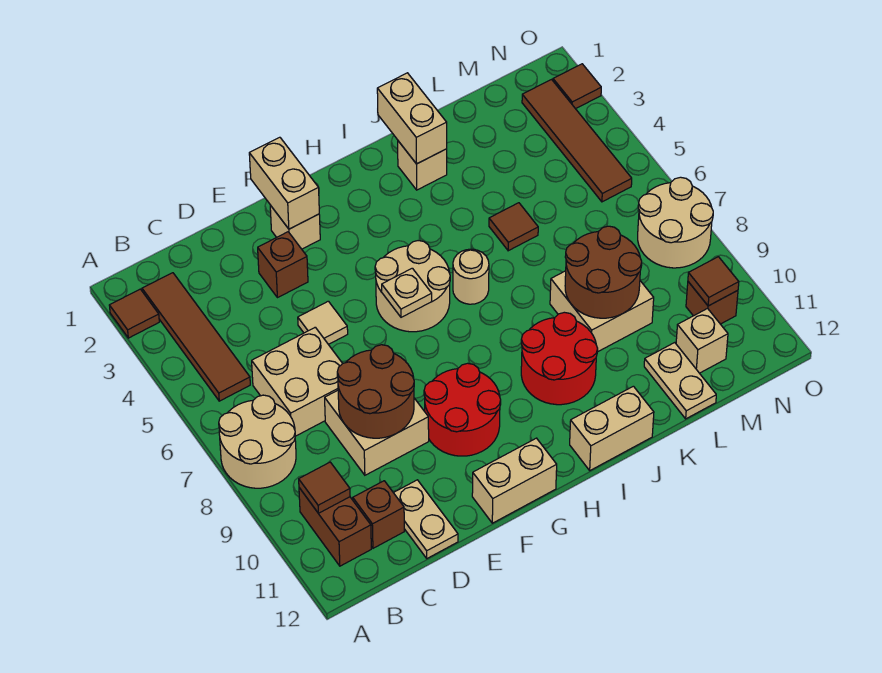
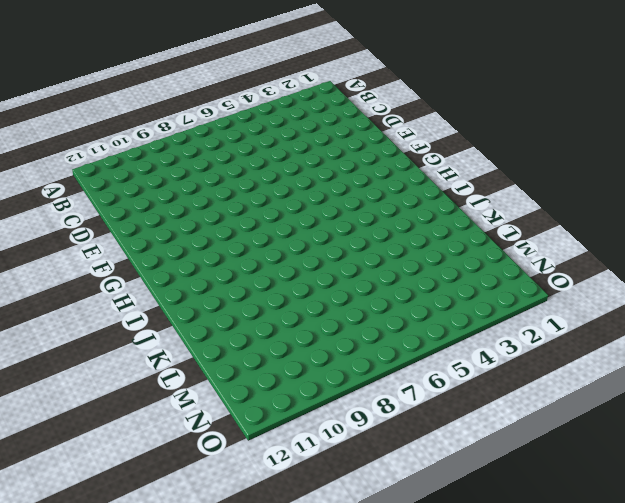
none -> brown 1x1 tile [109,289,159,338]
none -> tan 2x2 round brick [219,395,296,488]
none -> brown 1x4 tile [142,273,250,401]
none -> brown 1x2 brick [299,488,371,566]

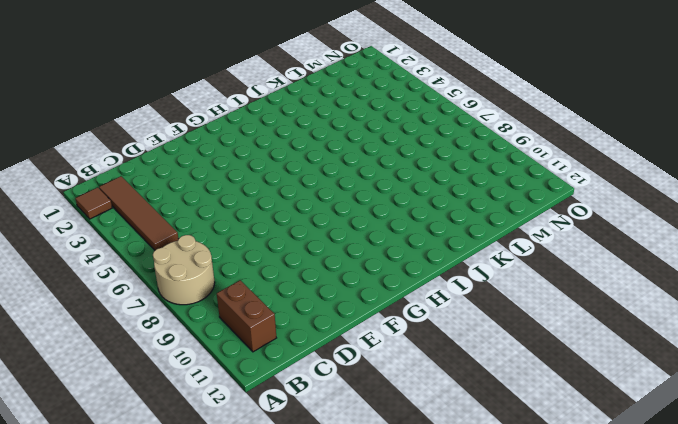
none -> tan 2x2 brick [252,327,343,436]
none -> brown 1x1 brick [353,481,404,548]
none -> tan 2x2 brick [325,390,429,475]
none -> tan 1x2 plate [394,480,458,558]

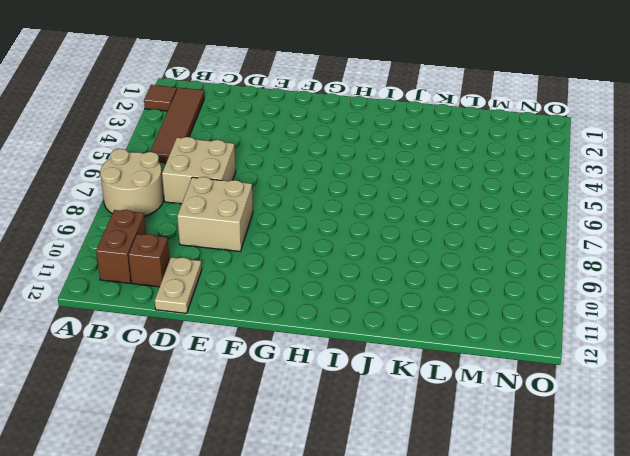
none -> brown 1x1 brick [258,232,308,298]
none -> tan 1x1 tile [298,301,348,345]
none -> tan 1x1 brick [270,205,320,249]
none -> red 2x2 round brick [424,363,501,456]

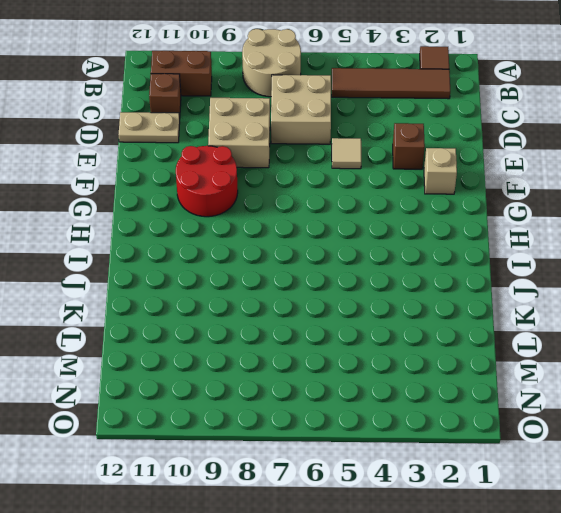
none -> tan 1x2 brick [472,438,557,523]
none -> tan 2x2 round brick [375,241,450,332]
none -> tan 1x1 round brick [453,249,489,304]
none -> red 2x2 round brick [521,312,598,405]

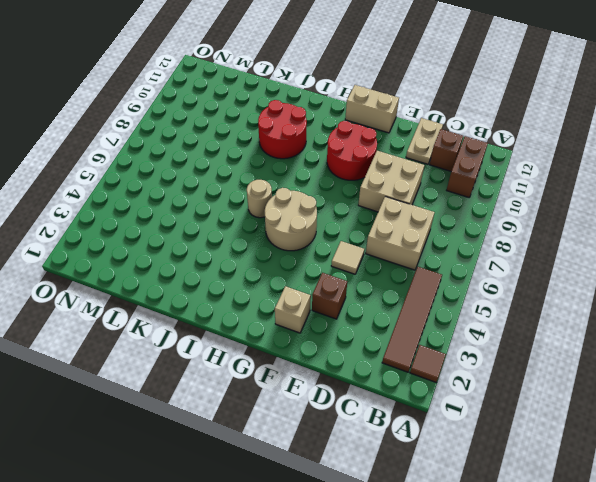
none -> tan 2x2 round brick [219,395,296,488]
none -> tan 1x2 brick [570,386,654,470]
none -> tan 1x1 brick [398,141,447,190]
none -> brown 1x1 tile [489,203,538,251]

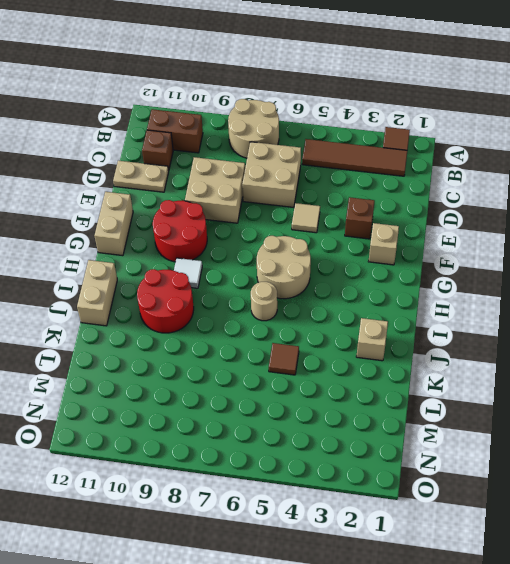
white 1x1 tile [174,258,202,288] -> none
none -> tan 2x2 brick [550,271,654,352]
none -> tan 1x2 plate [644,343,716,419]
none -> tan 1x1 brick [676,309,728,373]
none -> brown 1x4 tile [522,80,632,202]

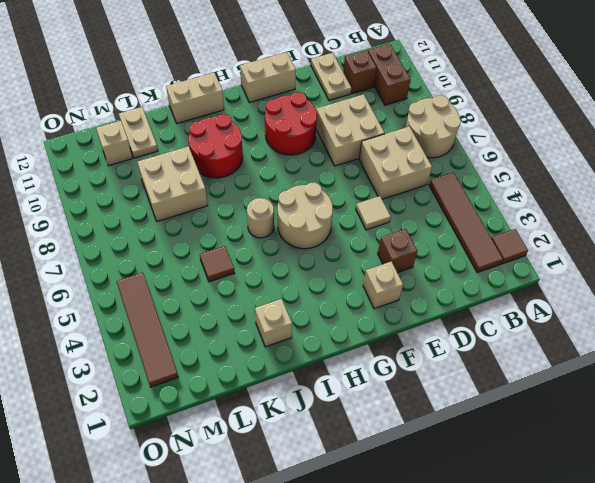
none -> tan 2x2 round brick [638,177,713,268]
none -> brown 1x1 brick [686,282,738,324]
none -> brown 1x1 tile [553,64,601,109]
none -> brown 1x1 tile [299,462,350,513]

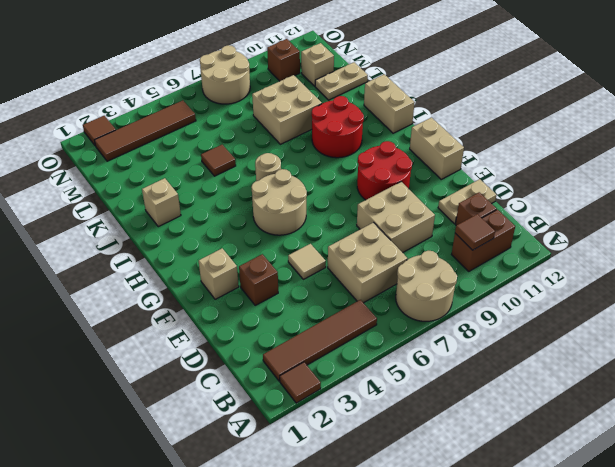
none -> brown 2x2 round brick [337,345,414,438]
none -> tan 1x2 brick [249,137,319,229]
none -> tan 1x1 plate [382,268,432,317]
none -> tan 1x2 brick [377,73,447,164]

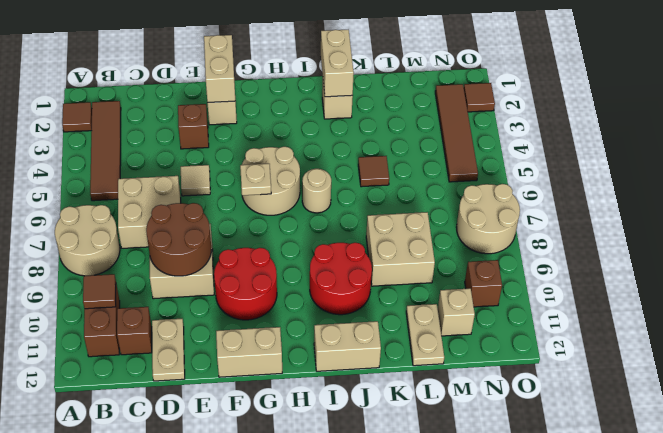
none -> brown 2x2 round brick [565,226,642,318]
none -> brown 1x1 tile [688,257,739,306]

